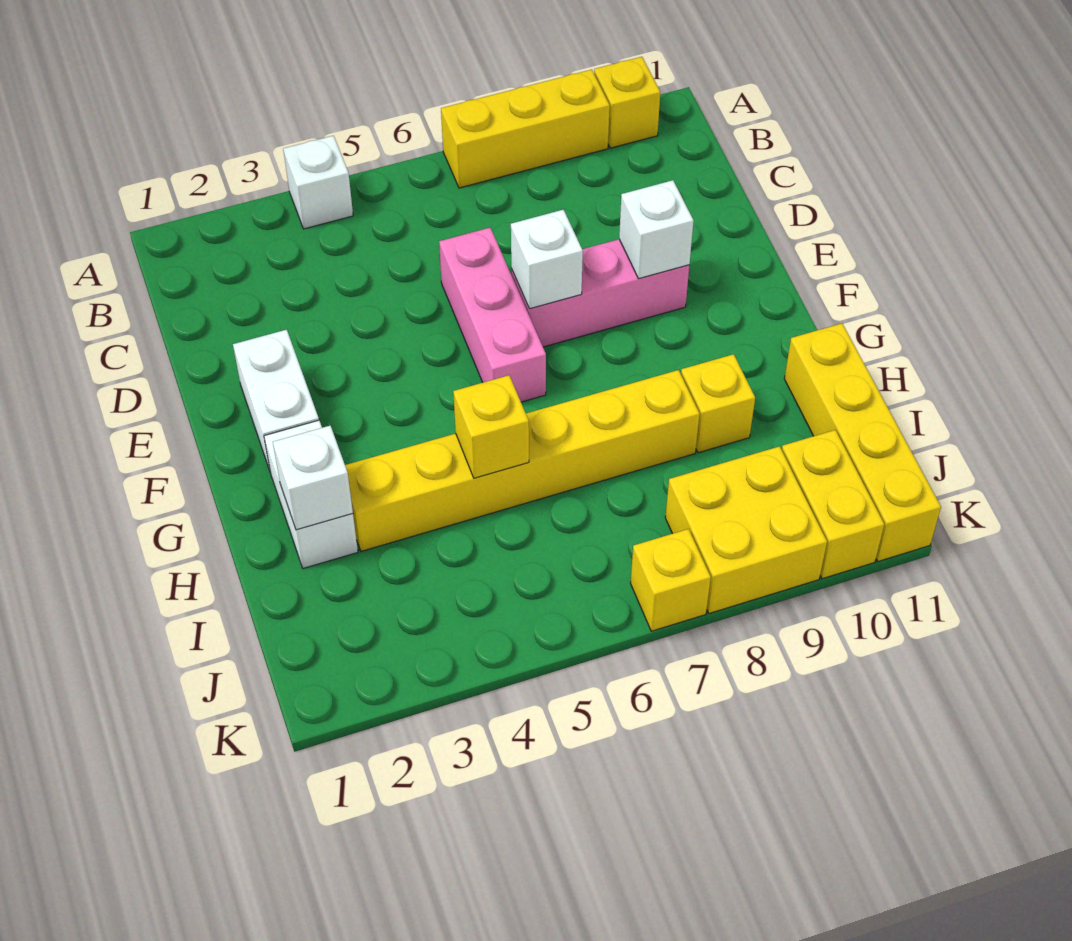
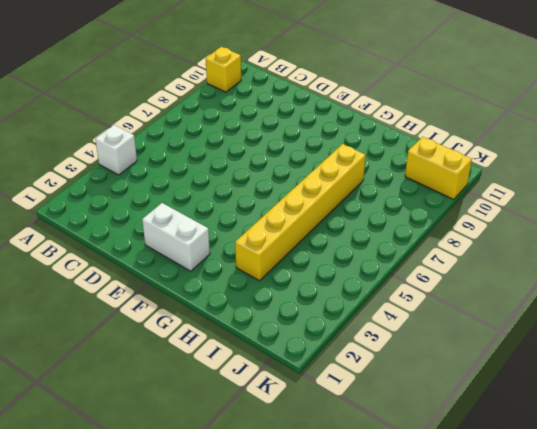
none -> yellow 1x3 brick [441,70,610,188]
none -> pink 1x3 brick [439,228,546,402]
none -> pink 1x3 brick [511,239,689,347]

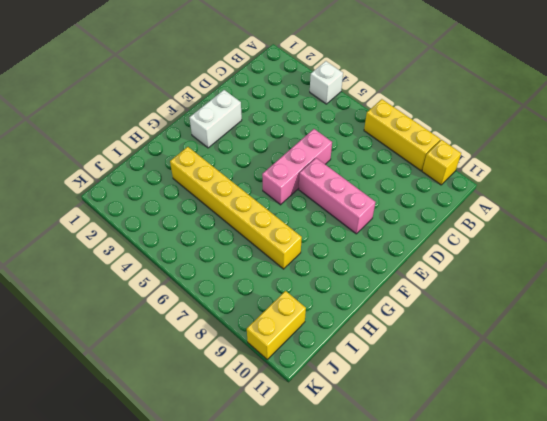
none -> white 1x2 brick [264,420,358,568]
none -> yellow 1x1 brick [681,354,755,453]
none -> yellow 1x4 brick [784,323,941,561]

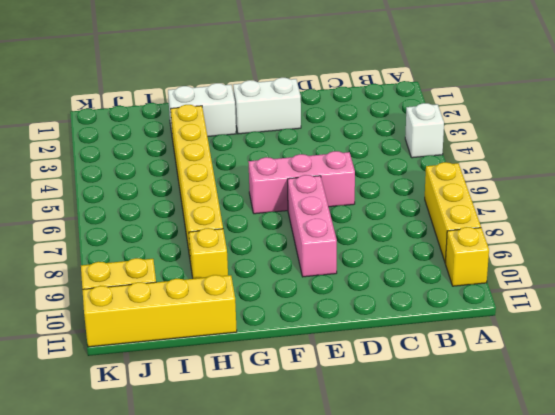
none -> yellow 2x2 brick [665,446,827,613]
none -> yellow 1x1 brick [631,529,711,631]
none -> white 1x1 brick [511,210,583,309]

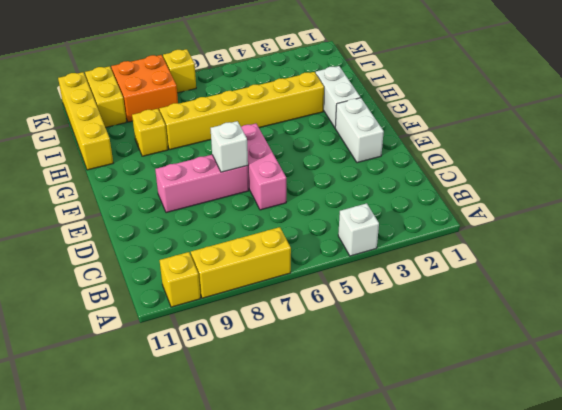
orange 2x2 brick [111,55,178,122] -> yellow 2x2 brick [665,446,827,613]
none -> white 1x1 brick [619,180,694,279]
none -> white 1x1 brick [273,426,353,530]
none -> yellow 1x1 brick [453,375,529,478]

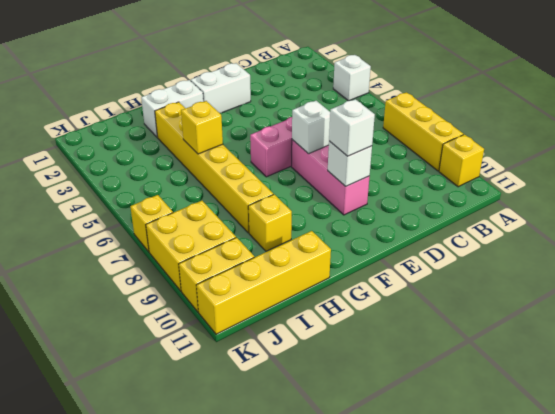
white 1x1 brick [329,99,375,156] -> white 1x1 brick moved to [273,426,353,530]

